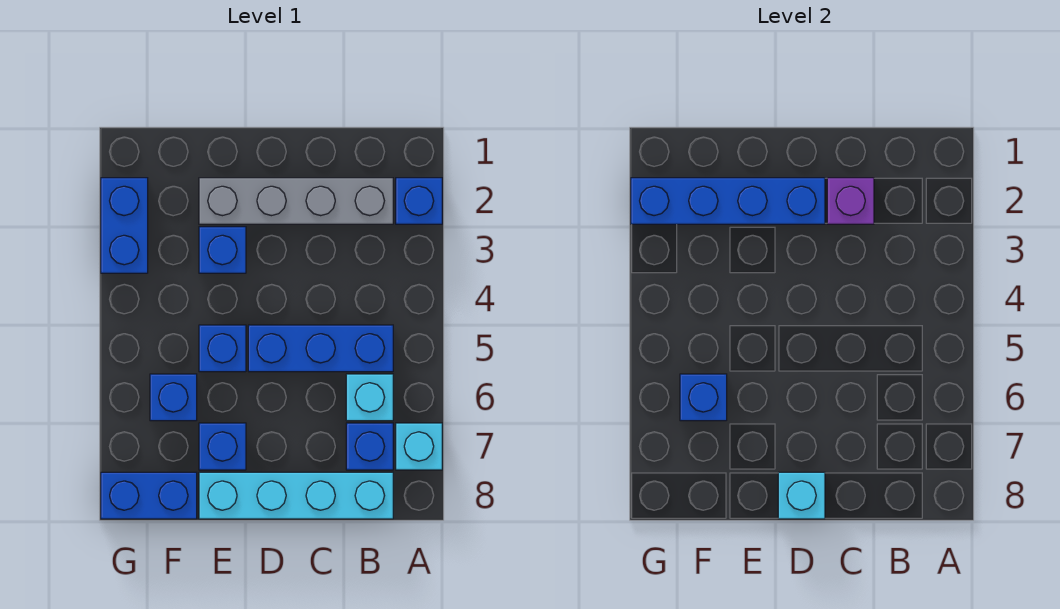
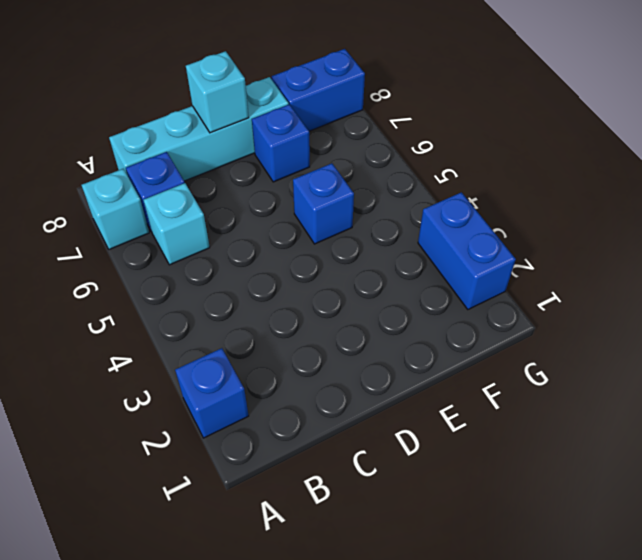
none -> grey 1x4 brick [199,178,393,224]
none -> blue 1x3 brick [248,325,393,372]
none -> blue 1x1 brick [199,227,246,273]

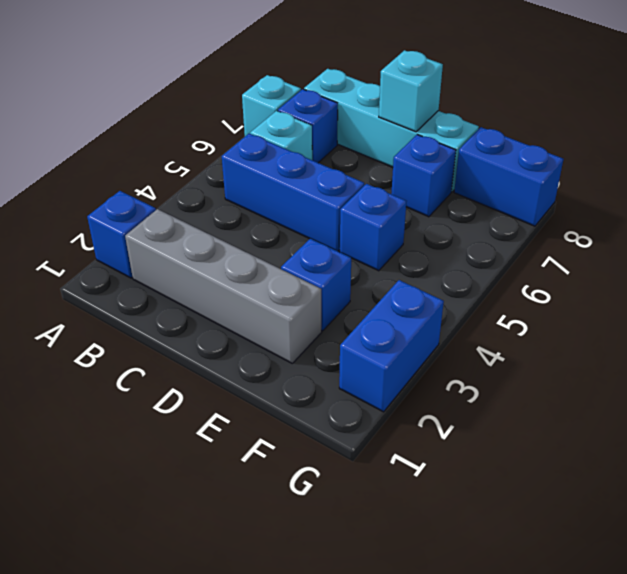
none -> blue 1x1 brick [150,374,197,421]
none -> purple 1x1 brick [827,178,874,224]
none -> blue 1x4 brick [631,178,825,224]

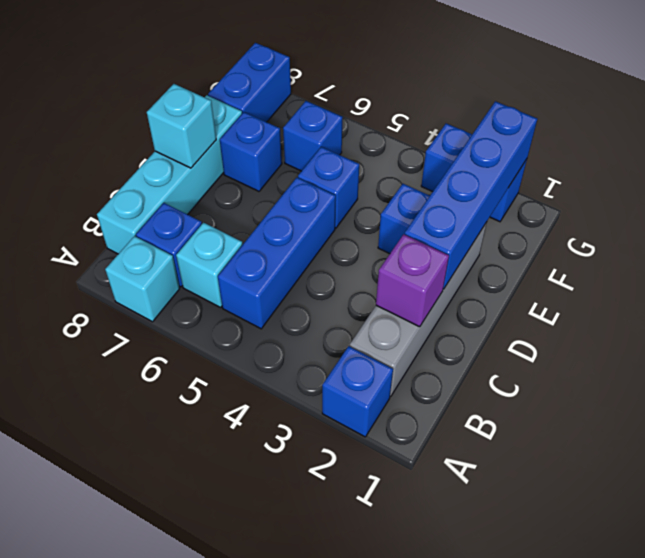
none -> blue 1x1 brick [680,374,727,421]

